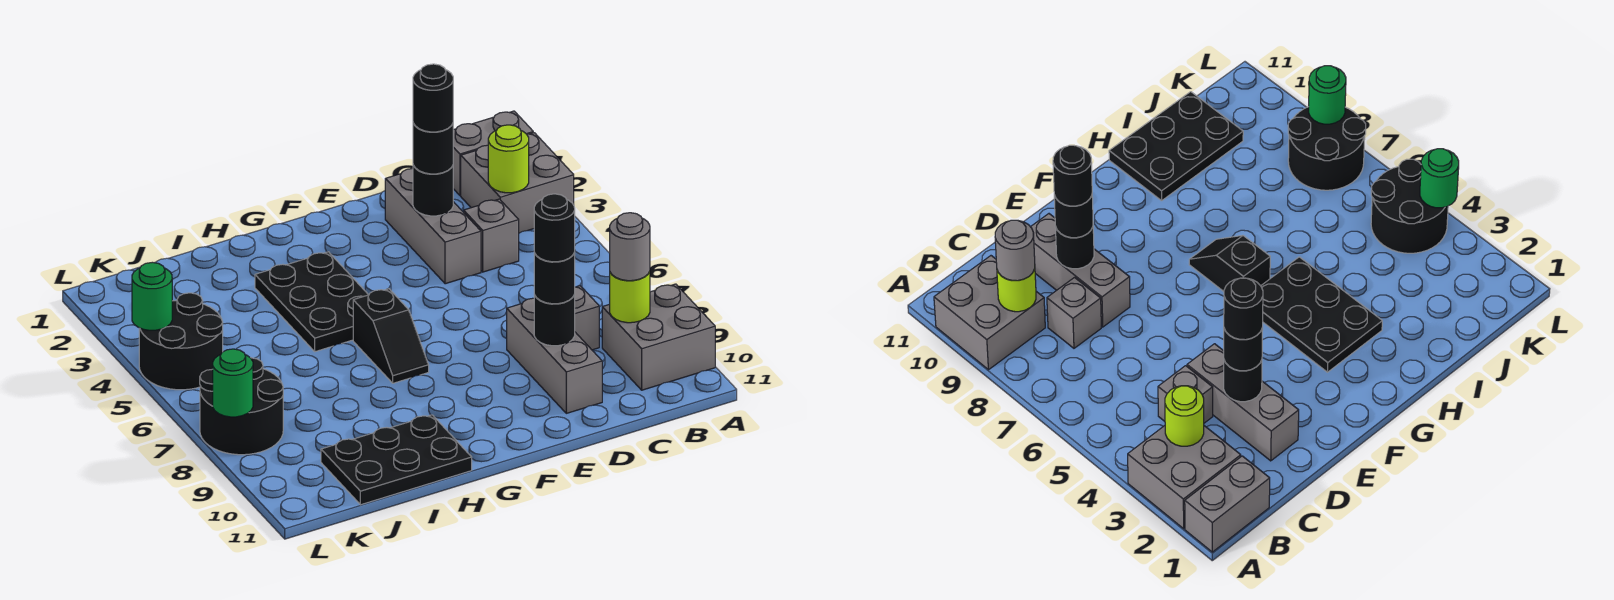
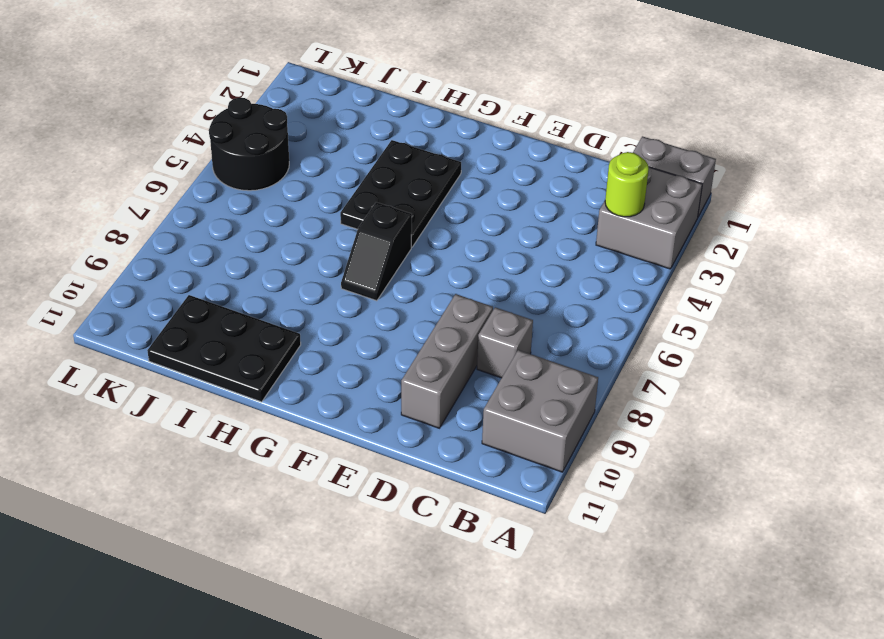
none -> grey 1x1 brick [464,199,519,272]
none -> grey 1x3 brick [385,169,481,284]
none -> black 2x2 round brick [200,358,283,455]

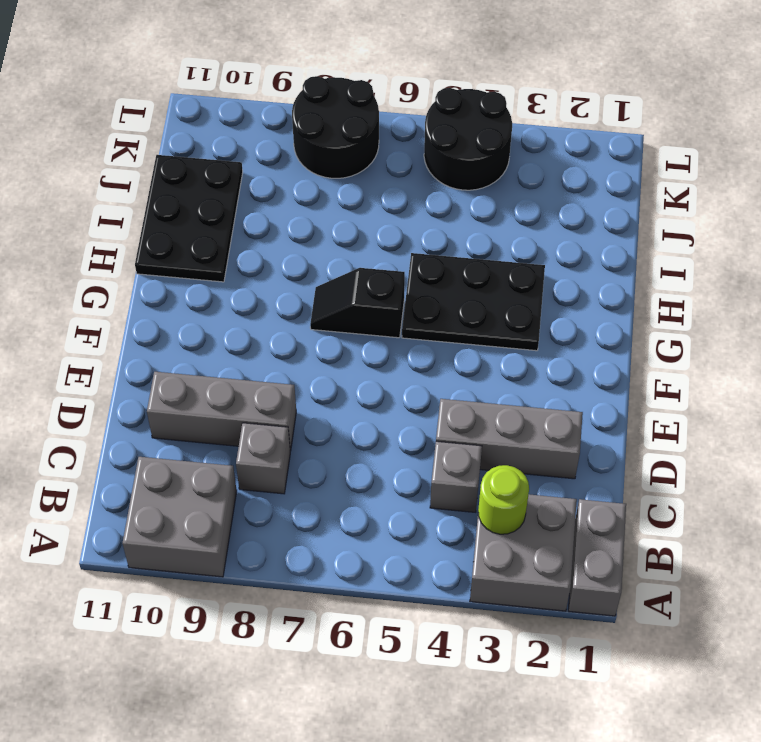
none -> lime 1x1 round brick [610,272,650,323]
none -> black 1x1 round brick [413,165,453,216]
none -> black 1x1 round brick [534,295,575,346]

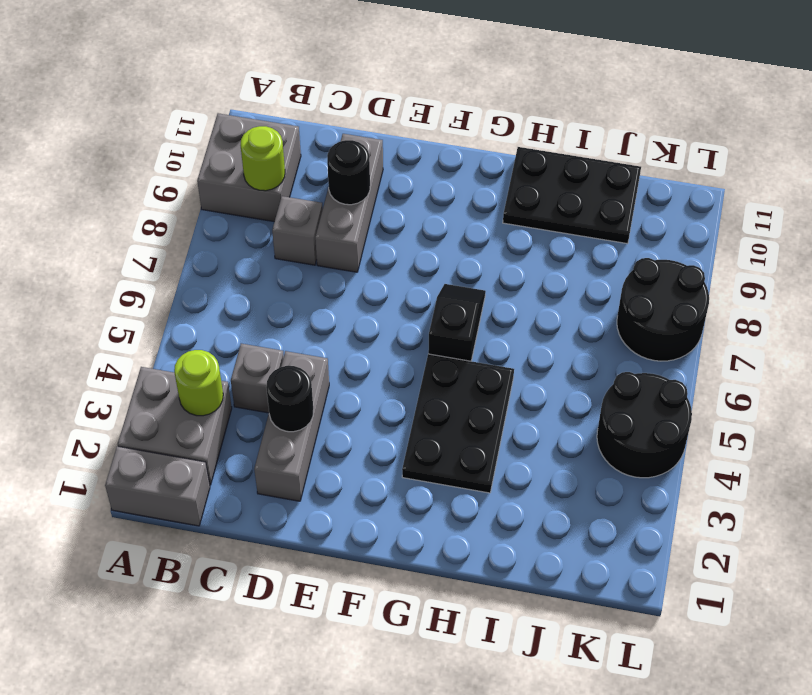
none -> green 1x1 round brick [132,262,172,330]
none -> green 1x1 round brick [213,349,253,417]
none -> grey 1x1 round brick [610,213,650,281]

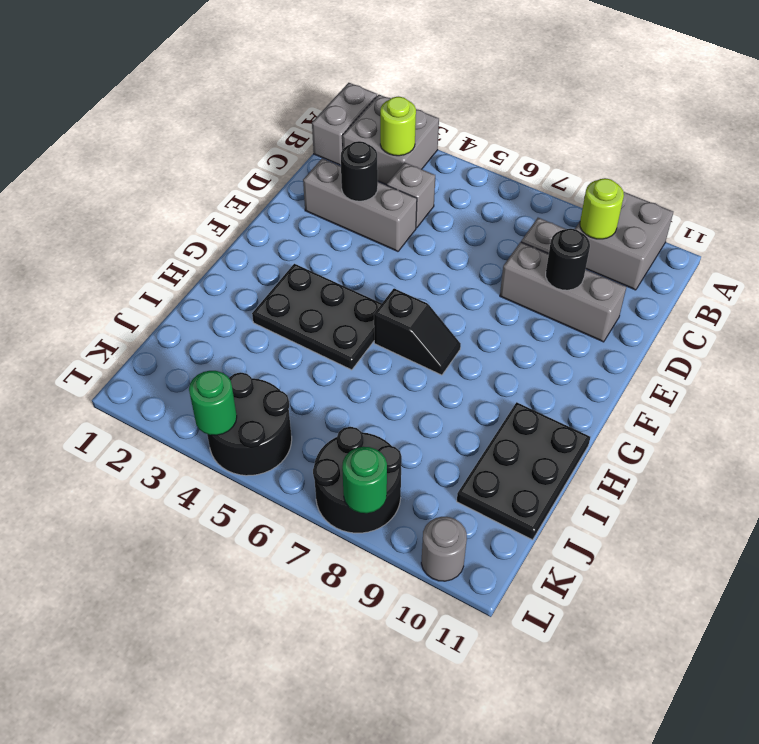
grey 1x1 round brick [421,517,467,581] -> grey 1x1 round brick moved to [610,213,650,281]
none -> black 1x1 round brick [413,123,453,174]
none -> black 1x1 round brick [534,253,575,304]
none -> black 1x1 round brick [413,64,453,132]

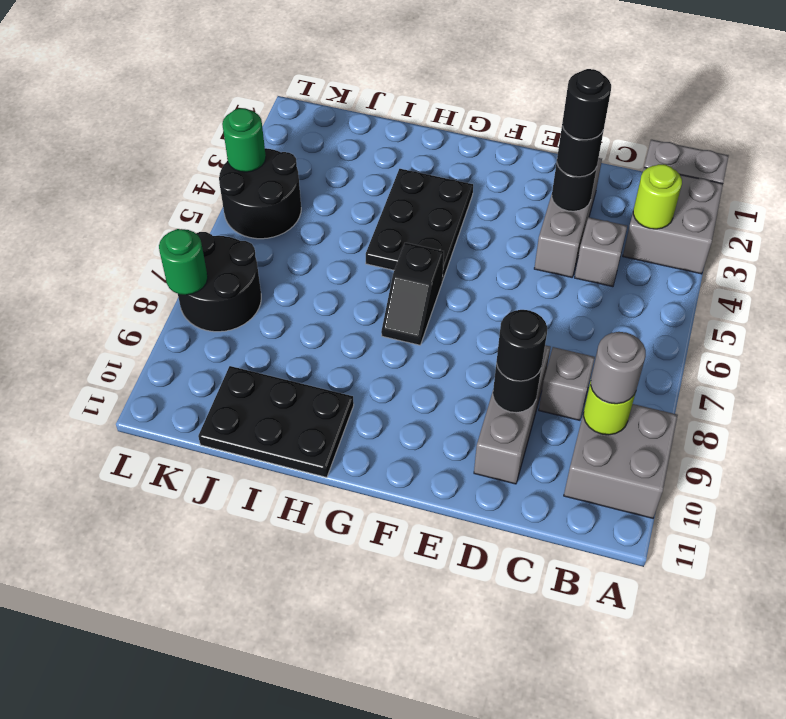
none -> black 1x1 round brick [534,194,575,262]

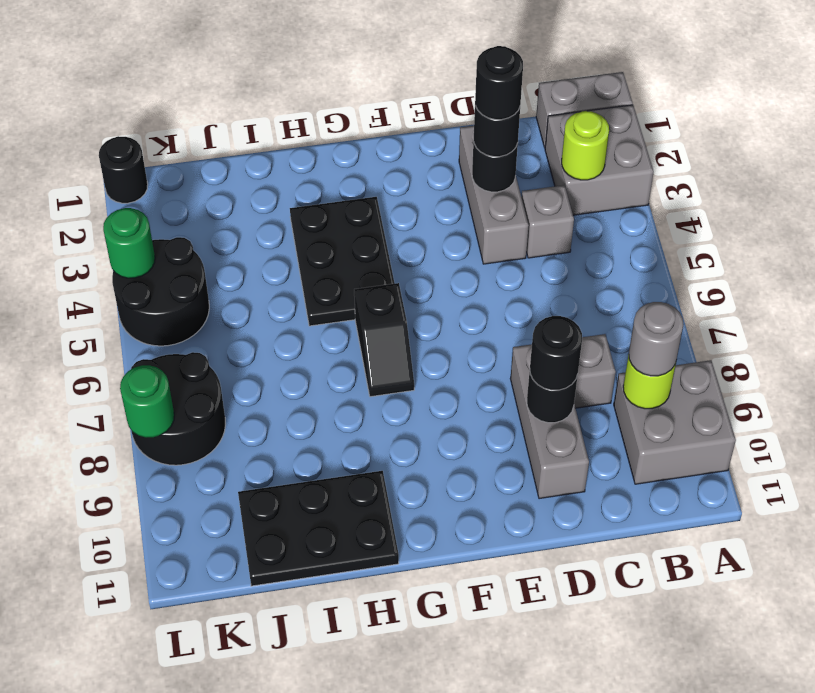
black 1x1 round brick [99,136,148,203] -> black 1x1 round brick moved to [534,194,575,262]

